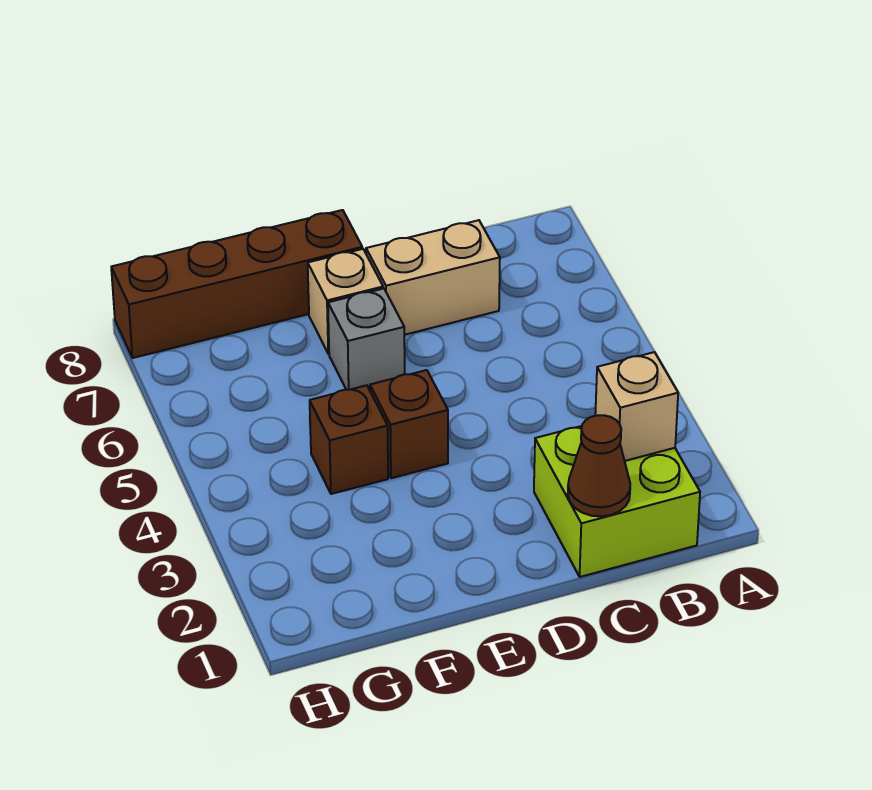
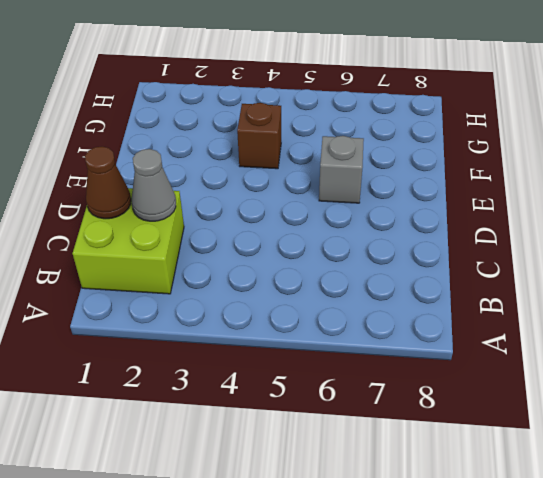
grey 1x1 cone [132,149,176,221] -> none
none -> tan 1x2 brick [366,220,500,335]
none -> brown 1x1 brick [370,370,448,478]

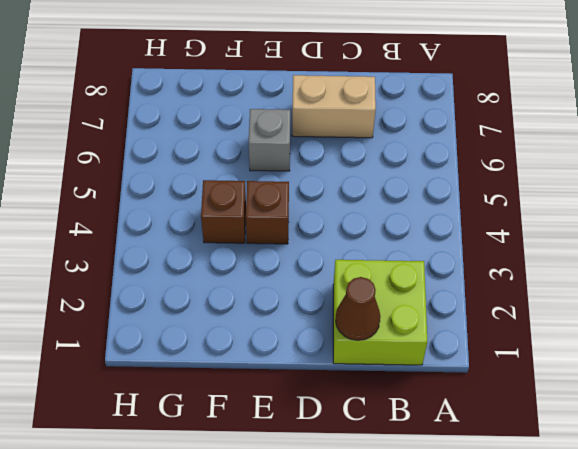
none -> tan 1x1 brick [308,249,383,354]
none -> brown 1x4 brick [111,210,362,358]

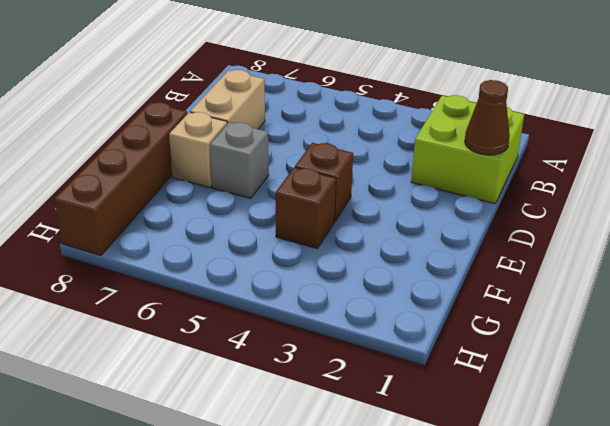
none -> tan 1x1 brick [595,352,678,461]

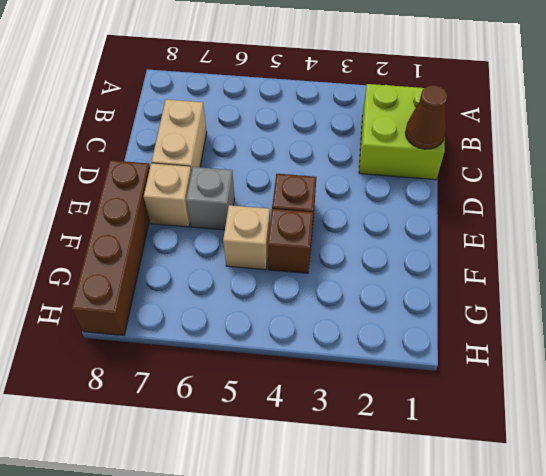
tan 1x1 brick [223,205,270,270] -> tan 1x1 brick moved to [595,352,678,461]

